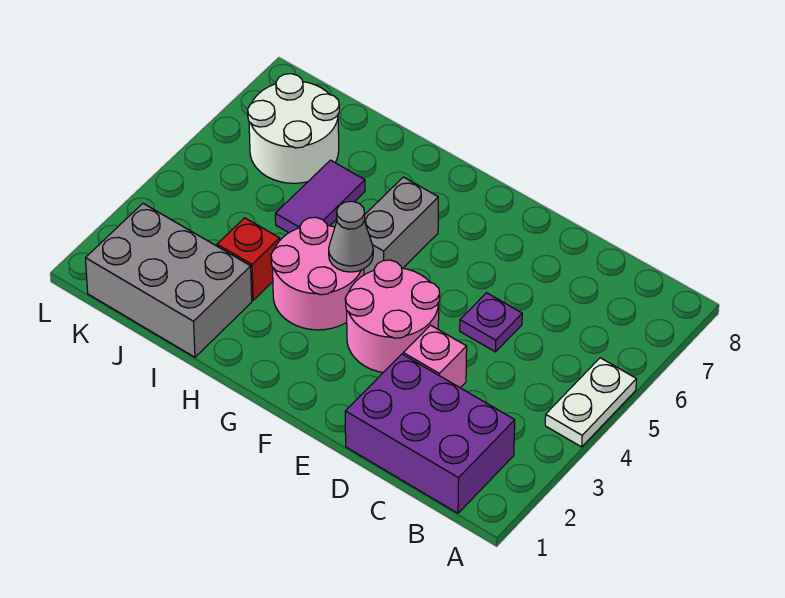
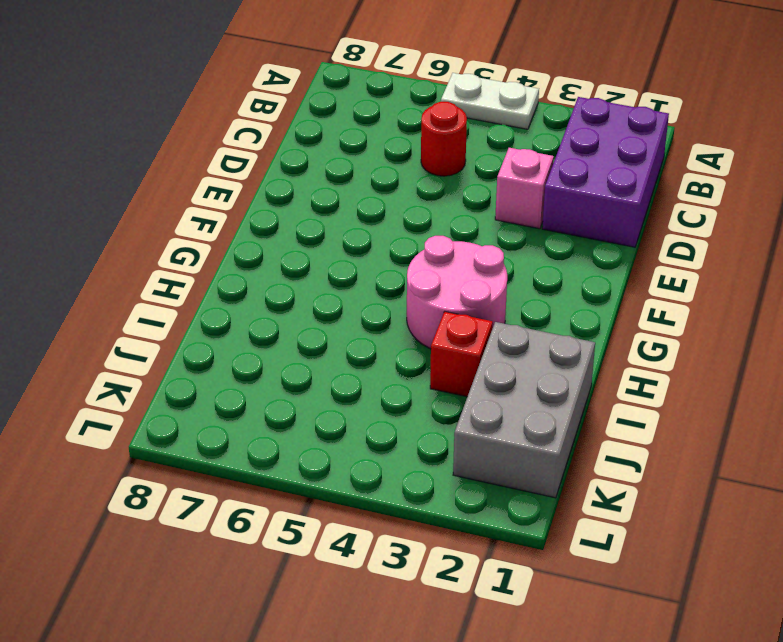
red 1x1 round brick [421,102,467,176] -> none
none -> purple 1x1 plate [460,293,522,352]
none -> pink 2x2 round brick [345,260,440,372]
none -> grey 1x2 brick [364,177,438,275]

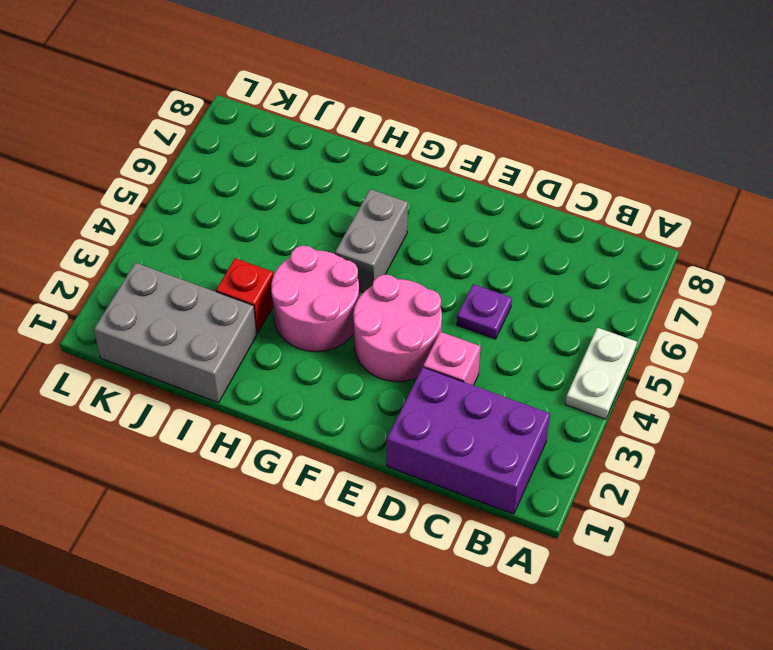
none -> purple 1x2 tile [275,160,365,233]
none -> white 2x2 round brick [248,74,339,183]
none -> grey 1x1 cone [329,201,373,272]

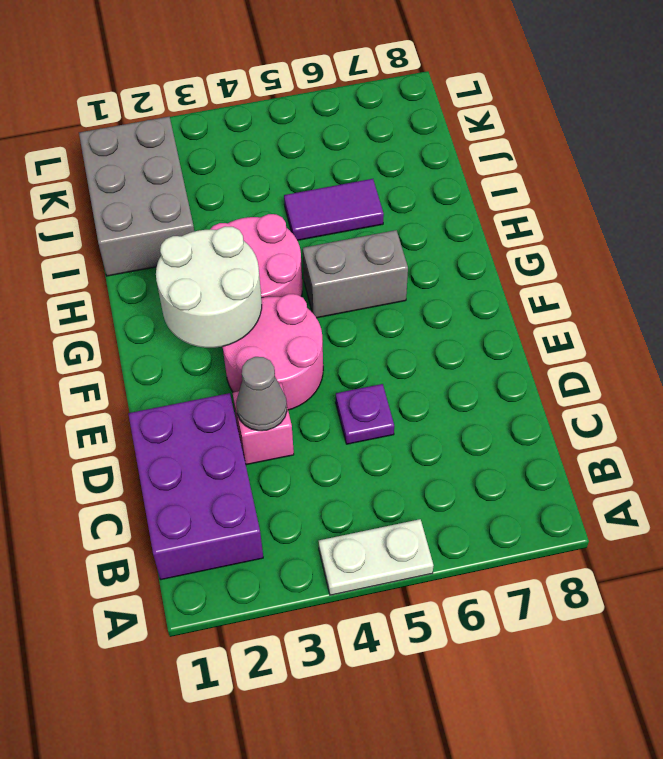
grey 1x1 cone [236,357,287,431] -> grey 1x1 cone moved to [329,201,373,272]
white 2x2 round brick [156,226,262,348] -> white 2x2 round brick moved to [248,74,339,183]
none -> red 1x1 brick [217,218,280,300]

